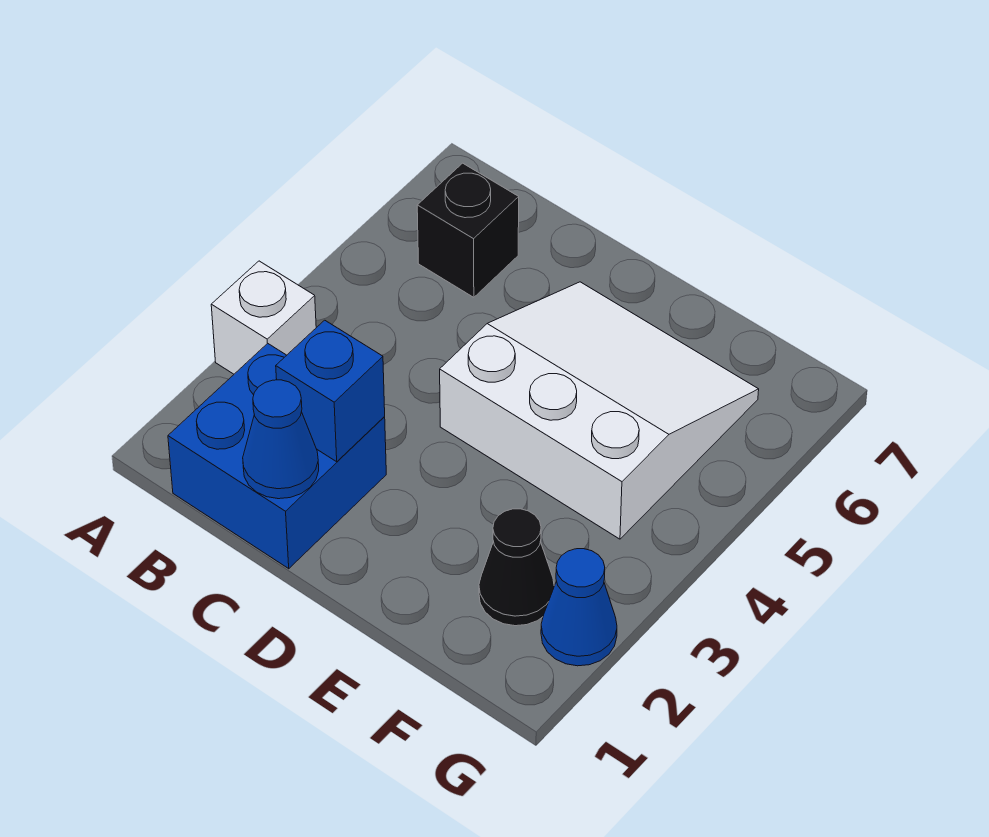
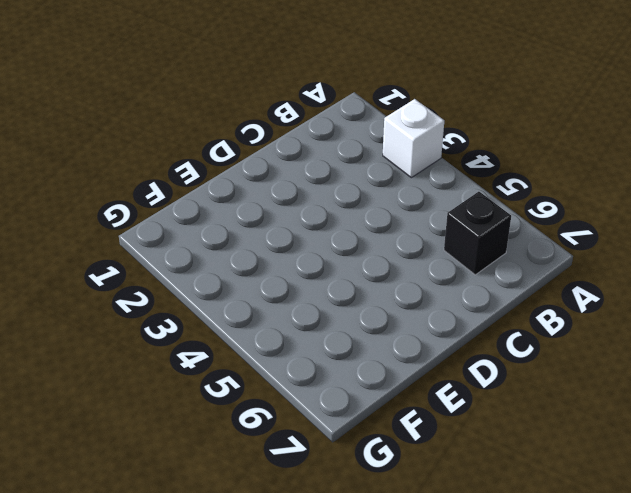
none -> blue 2x2 brick [168,343,386,569]
none -> white 3x3 slope [440,282,759,539]

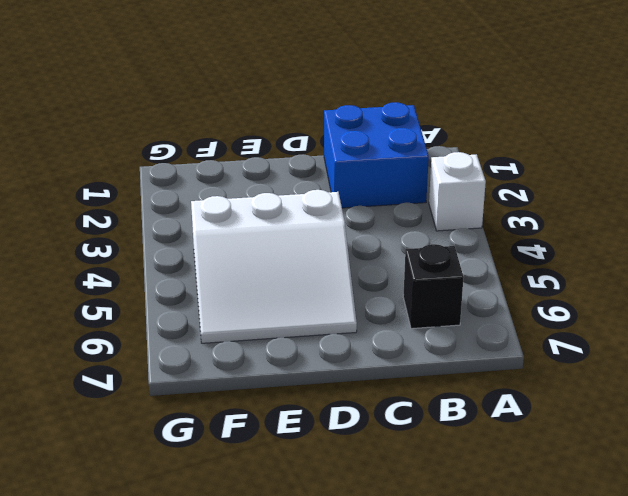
none -> black 1x1 cone [479,509,554,626]
none -> blue 1x1 cone [541,549,617,666]

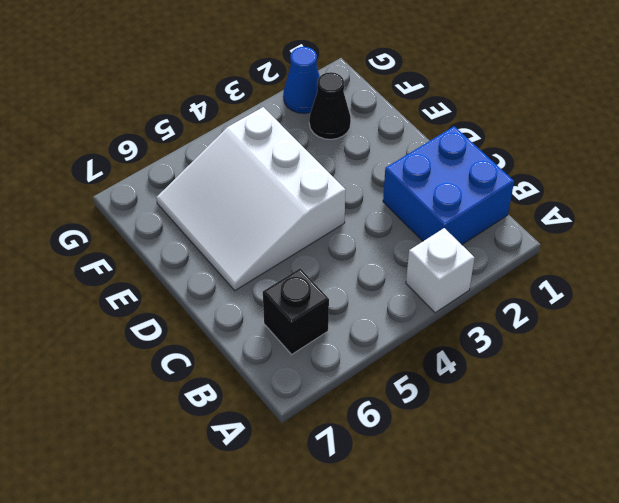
none -> blue 1x1 cone [243,380,319,499]
none -> blue 1x1 brick [276,320,385,462]

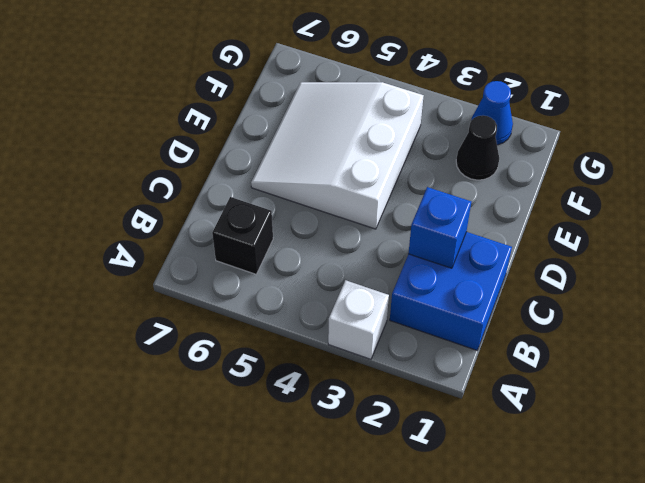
none -> blue 1x1 cone [243,380,319,499]

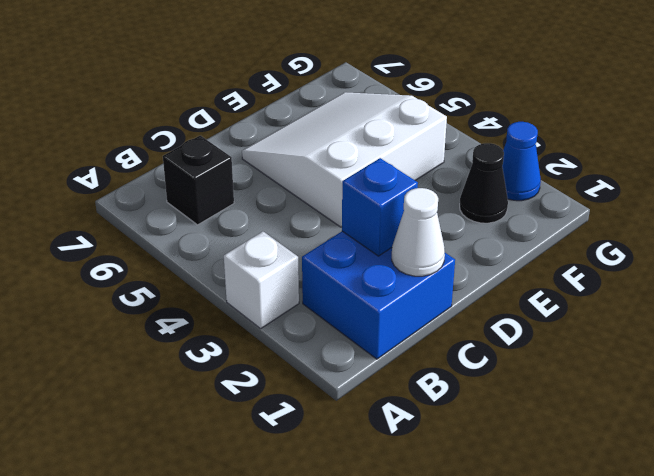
white 1x1 cone [392,188,445,276] -> blue 1x1 cone [243,380,319,499]

